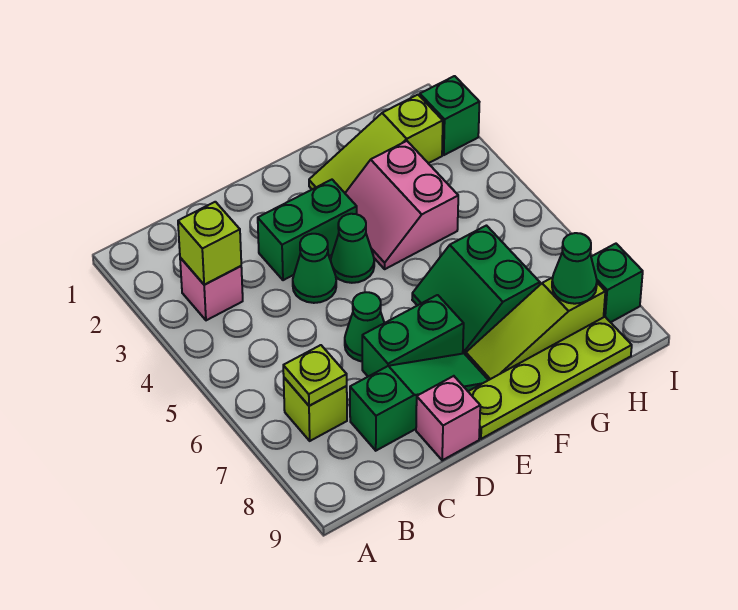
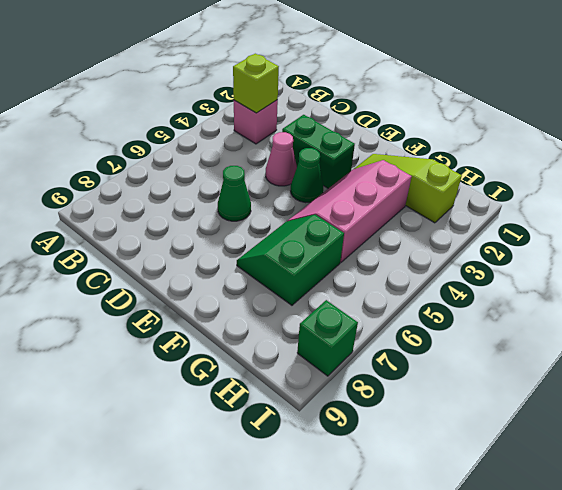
pink 1x1 cone [266,132,297,186] -> green 1x1 cone [293,234,336,303]
pink 2x3 slope [288,160,412,262] -> pink 2x2 slope [345,141,458,269]
none -> lime 1x1 brick [284,378,347,441]
none -> green 1x3 slope [350,353,488,451]
none -> green 1x2 brick [362,295,464,377]

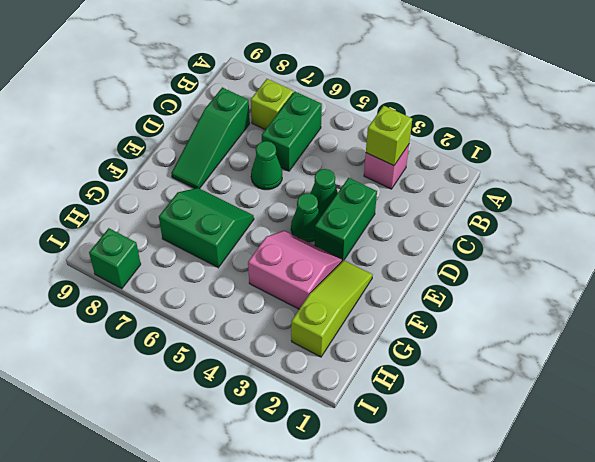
green 1x2 brick [262,92,322,171] -> green 1x2 brick moved to [362,295,464,377]
none -> pink 1x1 brick [416,376,480,460]
none -> lime 1x4 plate [468,317,632,439]
none -> lime 1x3 slope [466,278,605,380]

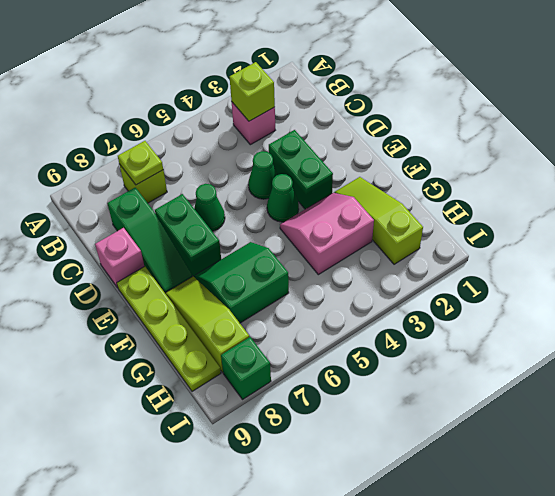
none -> green 1x1 brick [420,76,479,155]
none -> green 1x1 cone [552,233,597,304]

